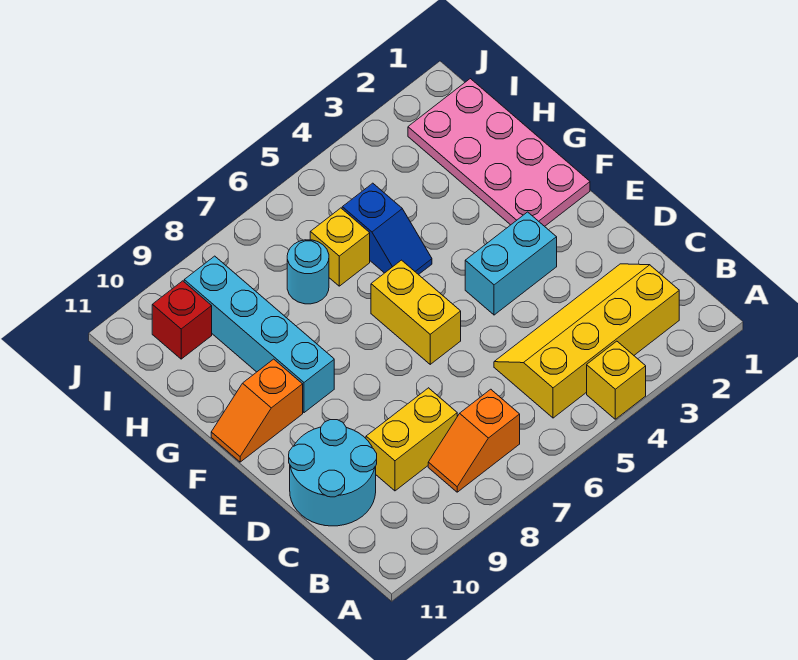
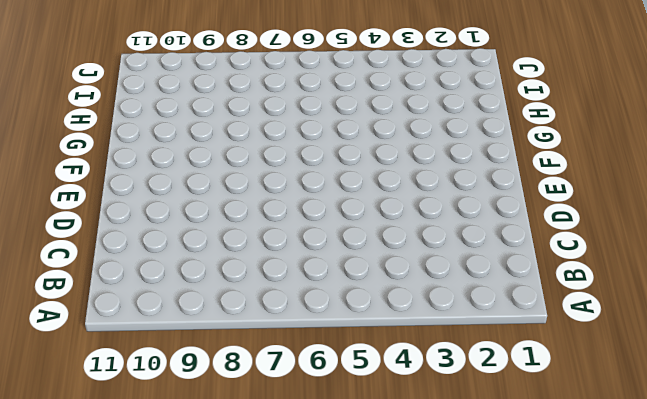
none -> yellow 1x1 brick [587,341,646,419]
none -> yellow 2x4 slope [494,264,679,418]
none -> orange 1x2 slope [428,389,520,492]

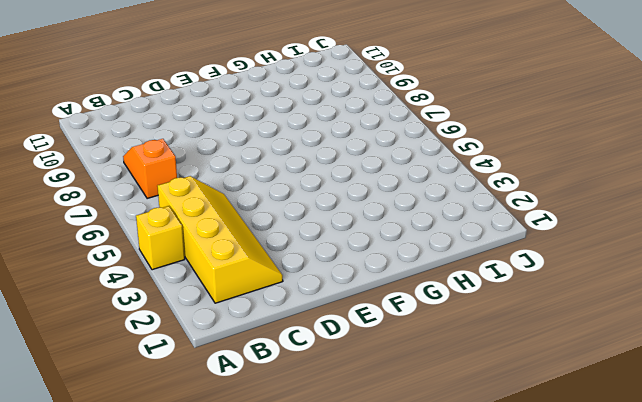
none -> yellow 1x2 brick [366,388,457,491]
none -> cyan 2x2 round brick [289,420,377,526]
none -> cyan 1x2 brick [465,212,557,315]

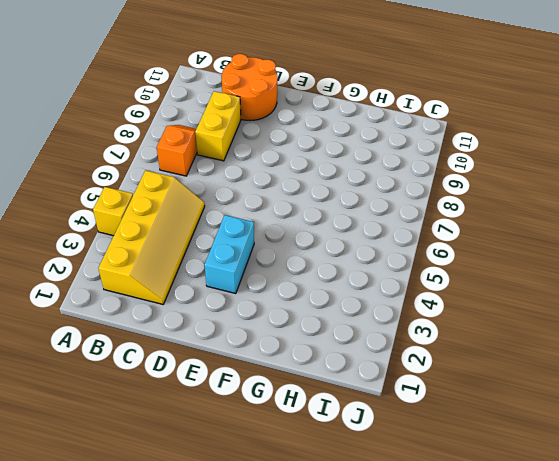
orange 2x2 round brick [222,54,277,121] -> cyan 2x2 round brick [289,420,377,526]
none -> yellow 1x2 brick [371,260,461,364]
none -> pink 2x4 plate [408,79,590,226]
none -> cyan 1x4 brick [184,256,334,413]

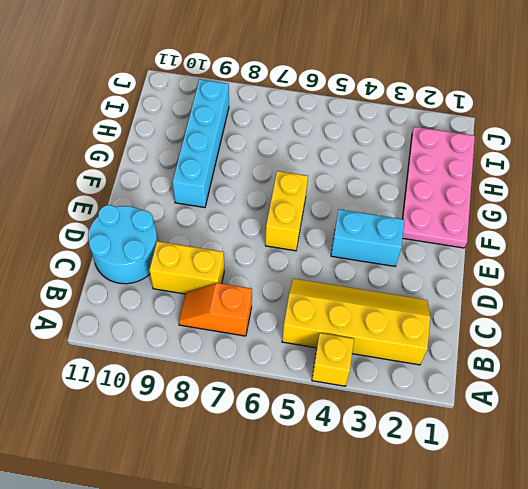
none -> orange 1x2 slope [211,359,303,462]
none -> blue 1x2 slope [342,183,432,275]
none -> yellow 1x1 brick [310,208,370,286]

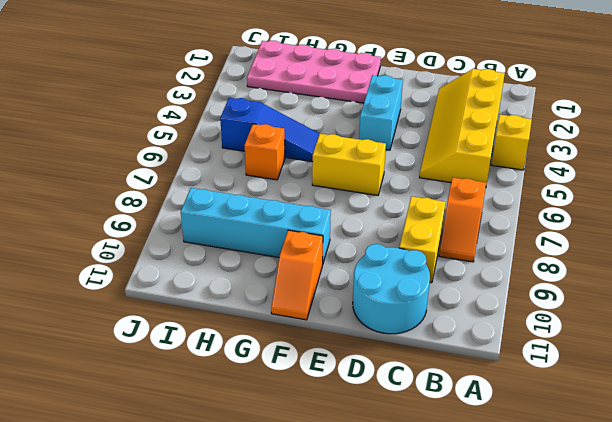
blue 1x3 slope [220,98,320,162] -> blue 1x2 slope [342,183,432,275]
orange 1x1 brick [245,124,285,180] -> yellow 1x1 brick [310,208,370,286]
none -> cyan 1x1 round brick [287,240,329,304]
none -> red 1x1 brick [152,281,212,359]

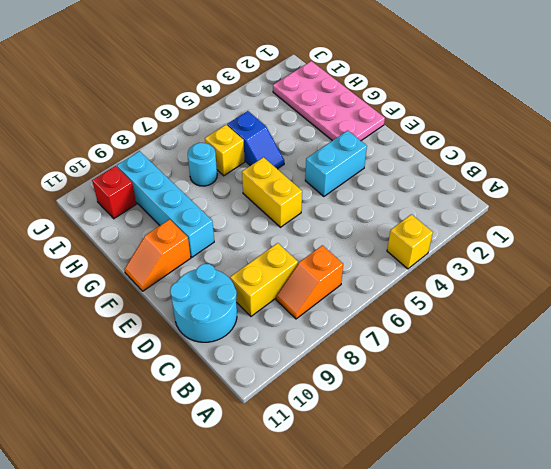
none -> yellow 2x4 slope [494,264,679,418]

